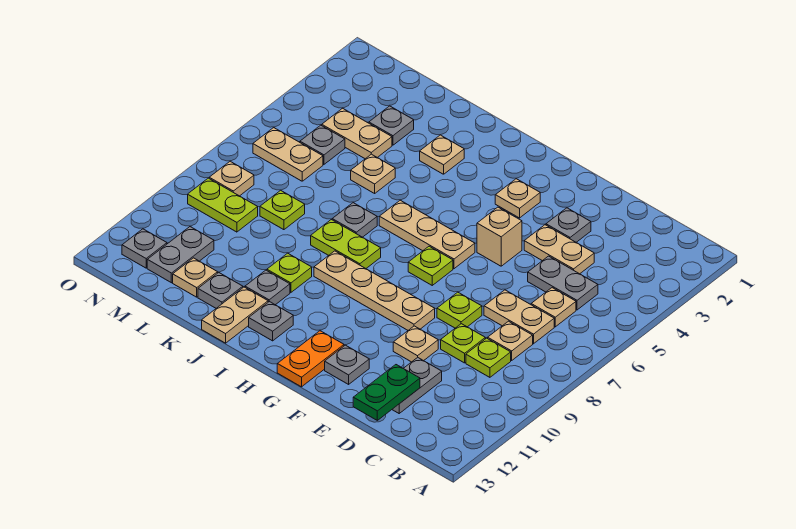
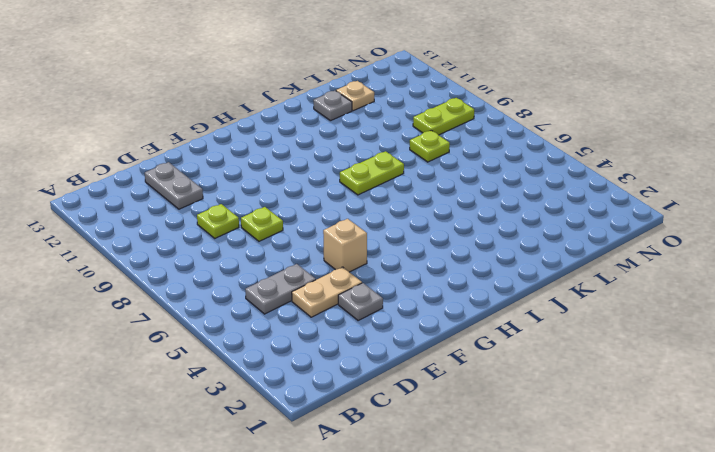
none -> tan 1x1 plate [531,288,576,327]
none -> tan 1x2 plate [484,290,554,344]
none -> tan 1x1 plate [488,321,533,360]
none -> lime 1x1 plate [466,338,511,377]

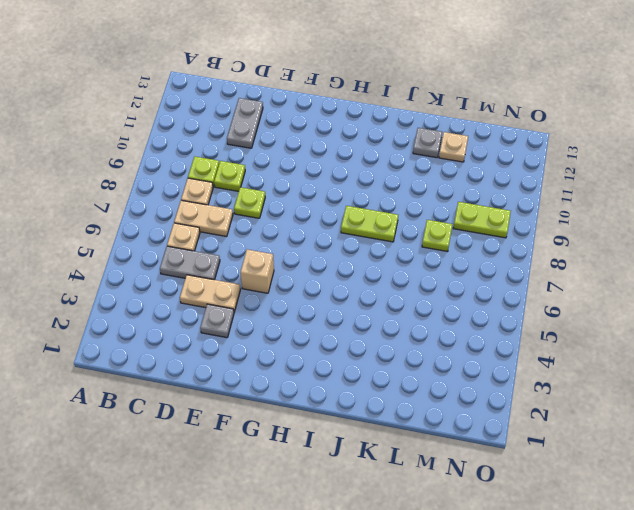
none -> tan 1x1 plate [393,326,438,362]
none -> tan 1x4 plate [314,251,435,330]
none -> grey 1x1 plate [325,345,369,384]
none -> tan 1x1 plate [495,179,540,218]

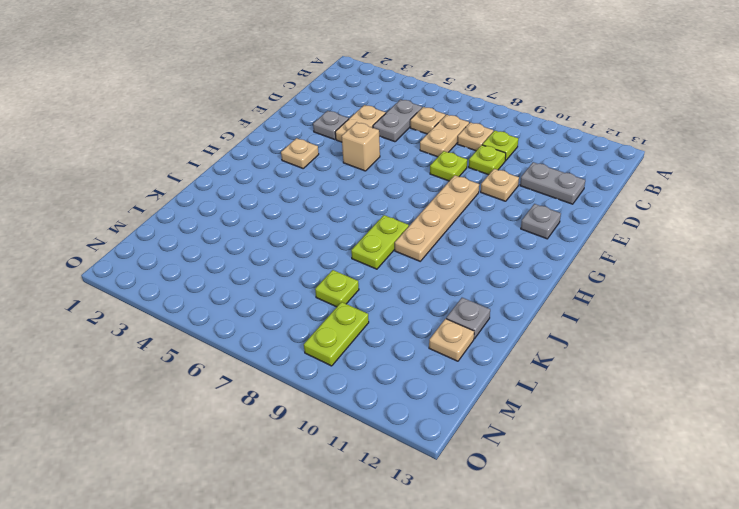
none -> tan 1x3 plate [379,200,475,269]
none -> lime 1x1 plate [408,246,453,285]
none -> orange 1x2 plate [277,331,344,387]
none -> grey 1x1 plate [249,302,293,341]

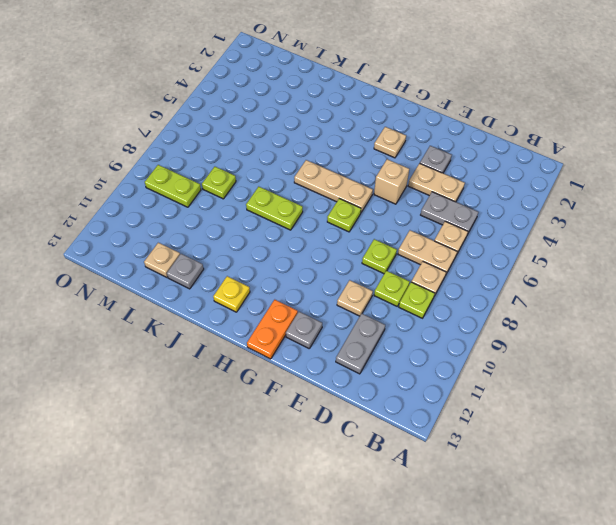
yellow 1x1 plate [213,276,250,312] -> grey 1x1 plate [249,302,293,341]
none -> tan 1x4 plate [314,251,435,330]
none -> tan 1x1 plate [420,135,464,174]
none -> grey 1x1 plate [332,203,377,237]
none -> lime 1x1 plate [267,253,312,292]

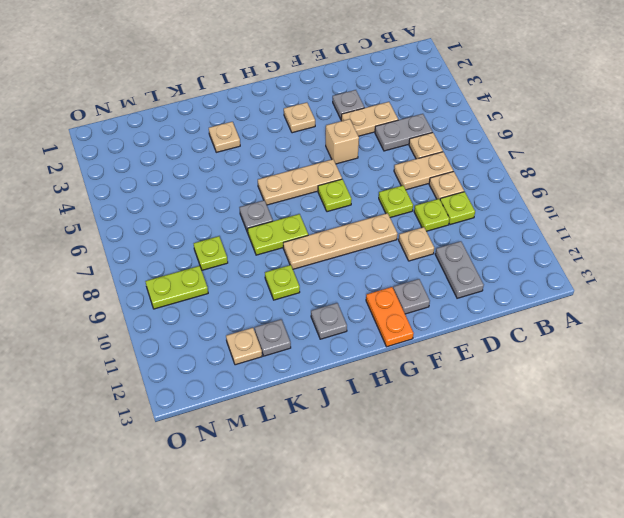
none -> grey 1x1 plate [245,270,290,305]
none -> tan 1x2 plate [202,287,268,343]
none -> tan 1x1 plate [351,154,395,193]
none -> grey 1x1 plate [369,106,414,145]

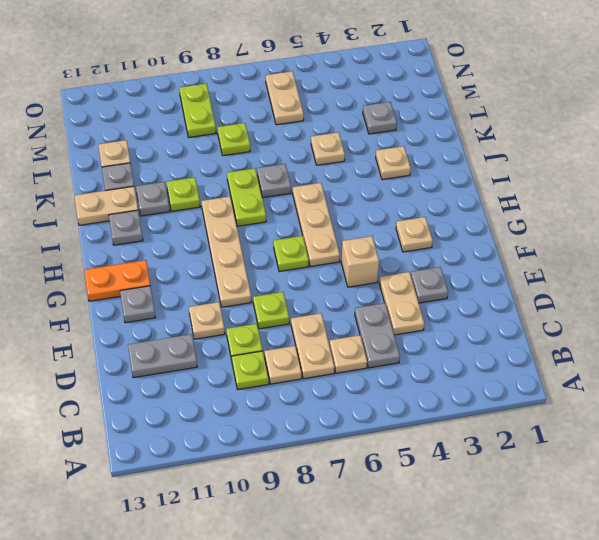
none -> tan 1x2 plate [322,108,392,159]
none -> grey 1x1 plate [300,125,345,164]
none -> grey 1x2 plate [147,227,214,283]
none -> tan 1x1 plate [209,161,254,196]

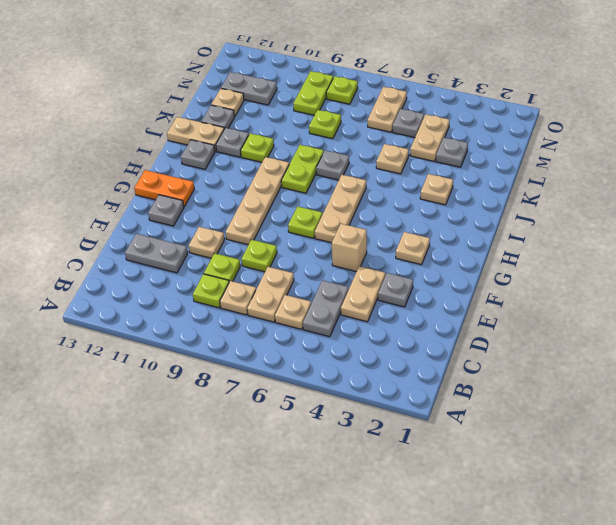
lime 1x1 plate [326,76,358,104] -> tan 1x1 plate [209,161,254,196]
none -> grey 1x1 plate [122,229,167,268]
none -> green 1x2 plate [353,365,420,420]

